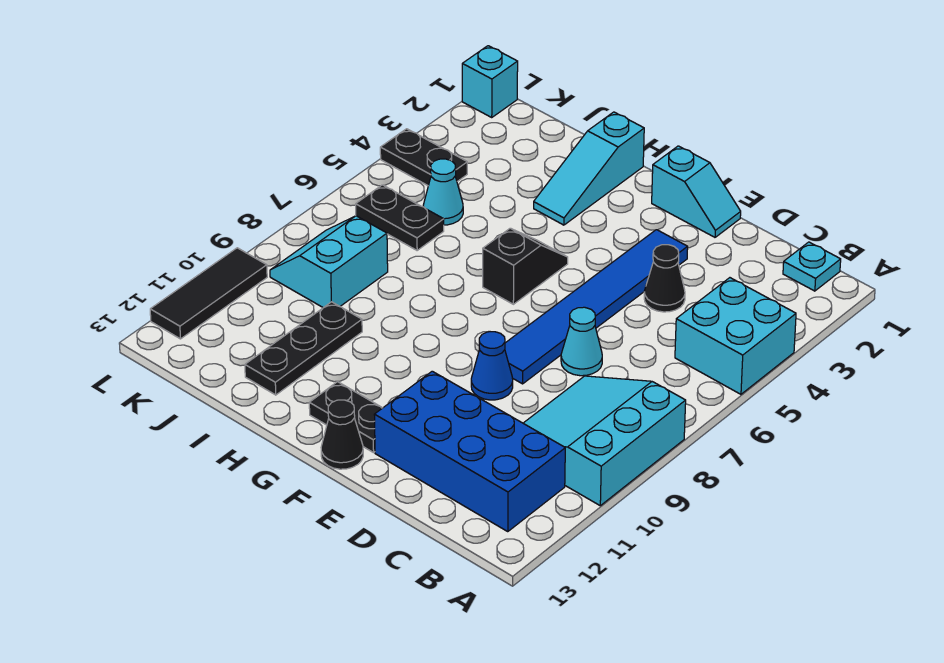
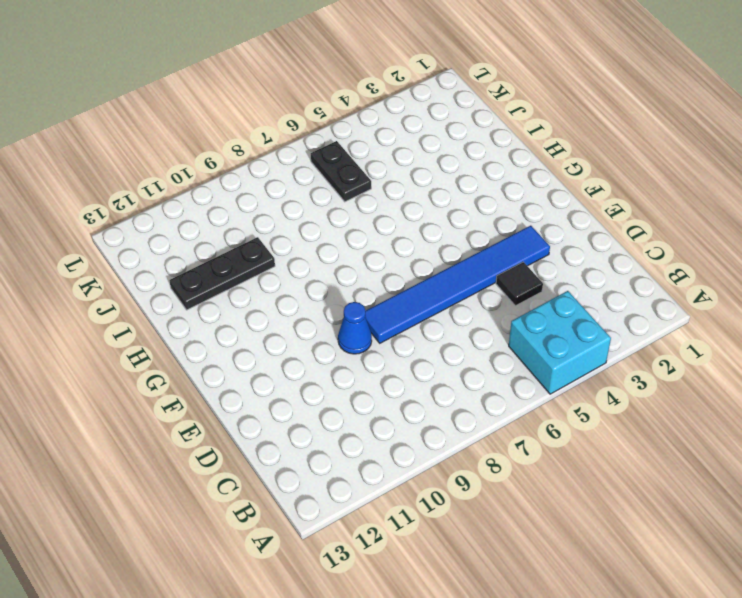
black 1x1 tile [496,262,543,306] -> black 1x1 cone [644,245,685,312]
none -> cyan 3x3 slope [523,376,686,506]
none -> cyan 1x1 plate [783,242,841,291]
none -> blue 2x4 brick [374,371,565,532]

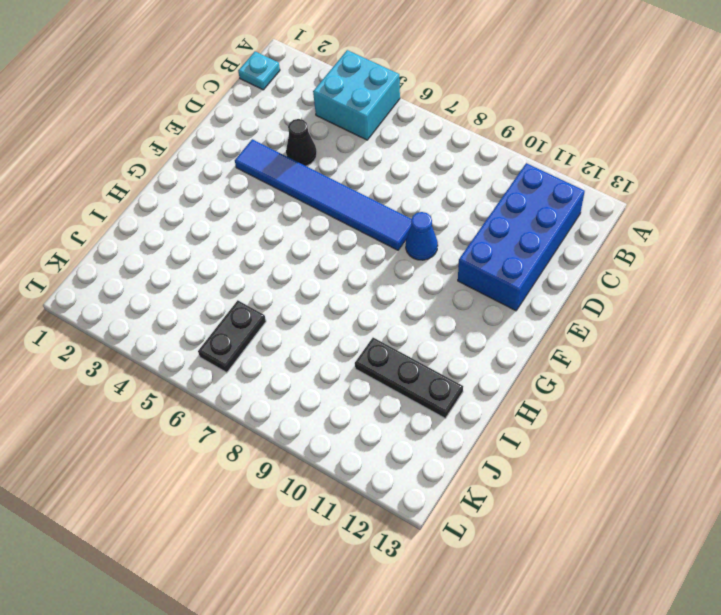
none -> cyan 3x3 slope [523,376,686,506]
none -> cyan 1x1 cone [561,307,602,376]
none -> cyan 1x2 slope [652,146,741,237]

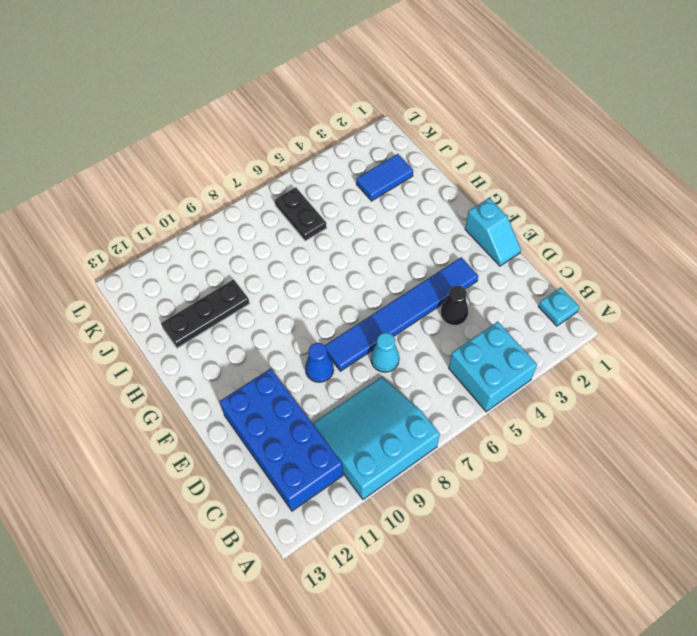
blue 1x2 tile [356,154,413,201] -> none
none -> black 1x2 plate [309,382,382,453]
none -> black 1x1 cone [321,400,363,469]
none -> black 1x2 slope [483,228,568,304]

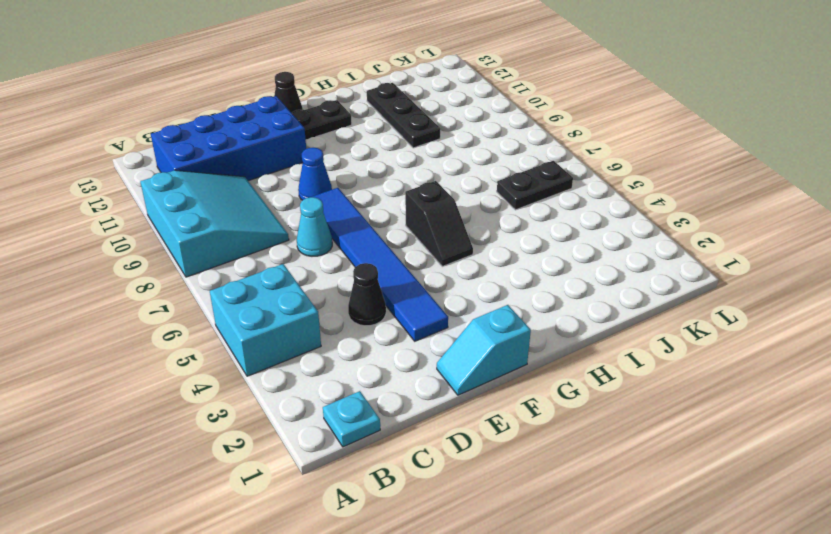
none -> cyan 1x3 slope [534,112,644,225]
none -> cyan 1x1 cone [423,159,463,225]
none -> cyan 2x2 slope [270,216,388,308]

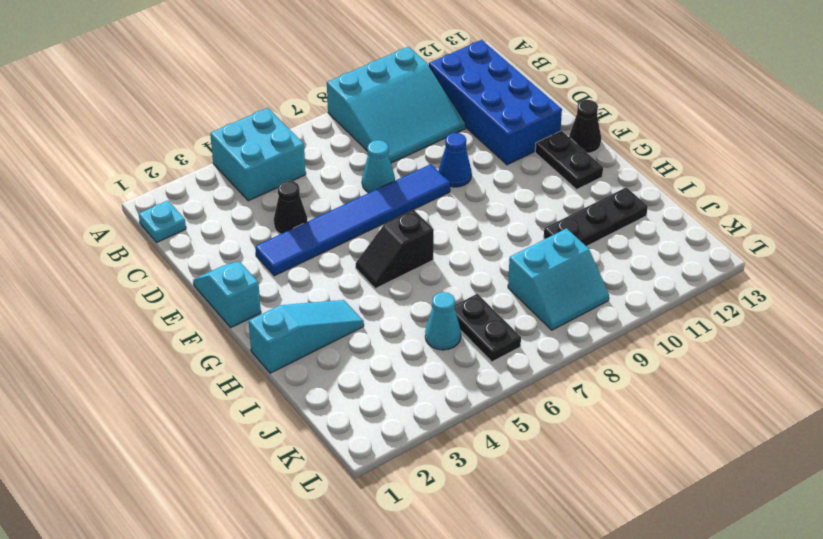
none -> black 1x2 plate [380,129,467,186]
none -> cyan 1x1 brick [462,46,518,117]
none -> black 1x3 tile [150,248,267,339]

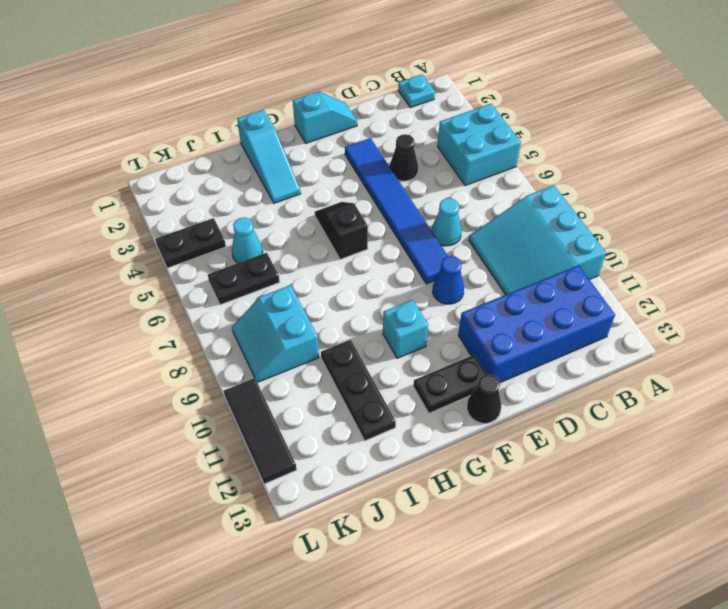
cyan 1x1 brick [383,300,428,358] -> cyan 1x1 brick moved to [462,46,518,117]

